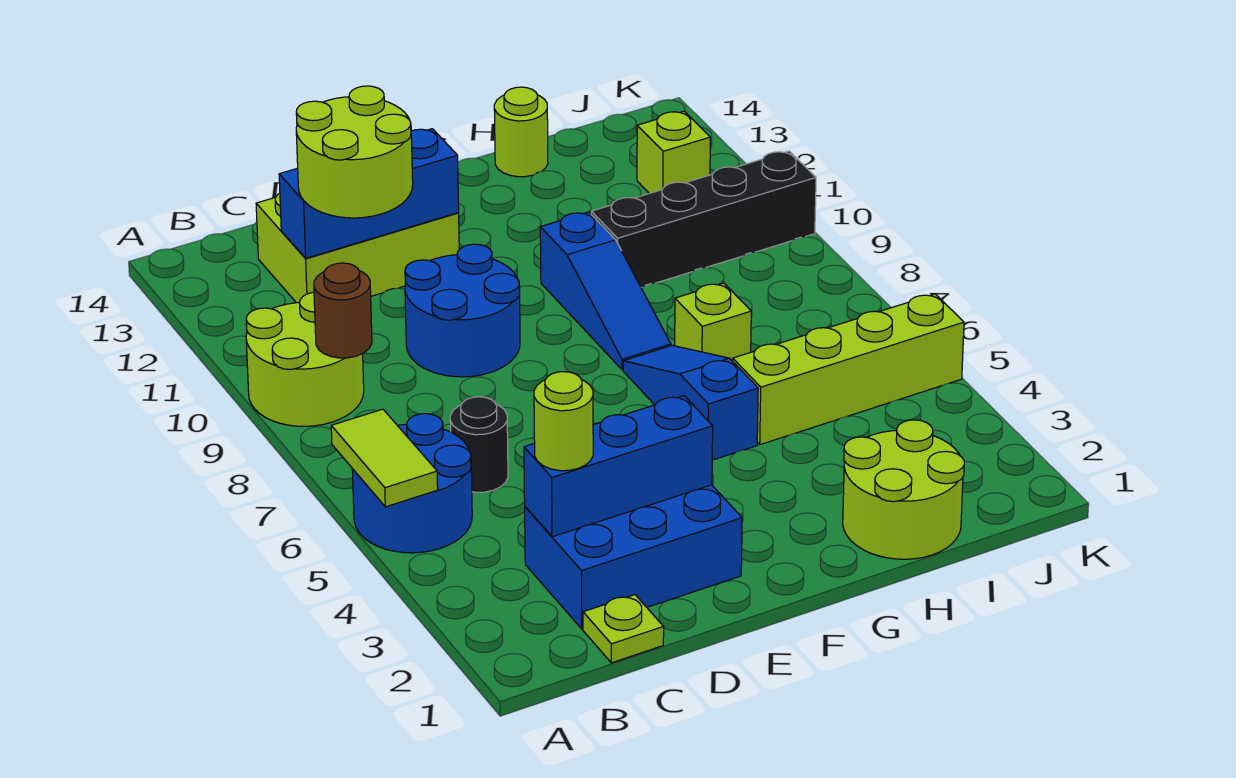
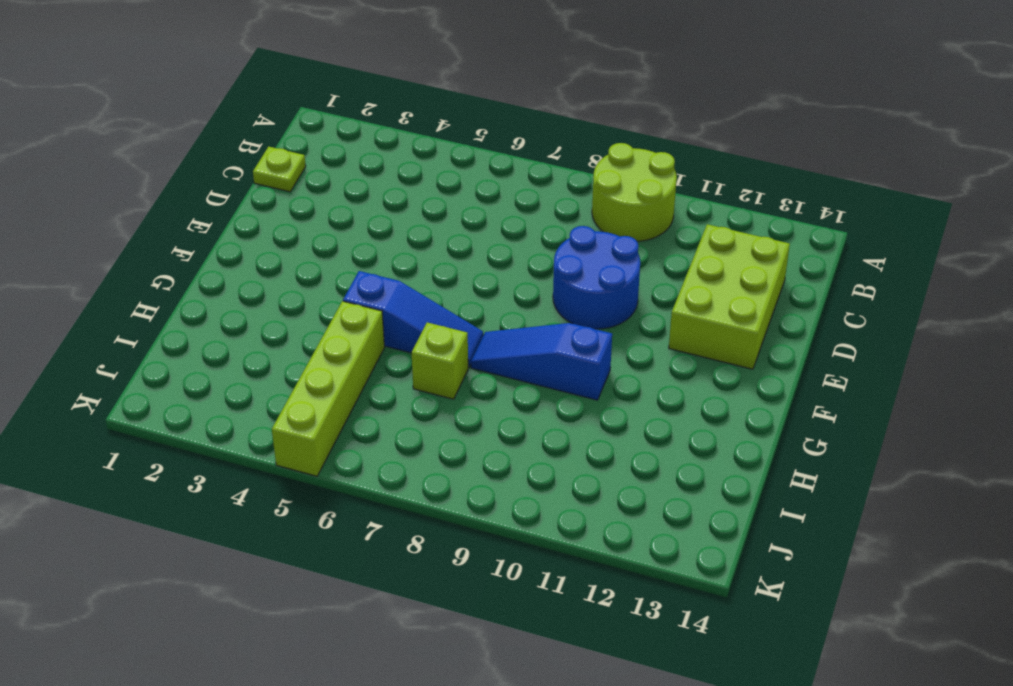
none -> blue 2x2 round brick [352,414,472,553]
none -> blue 2x3 brick [525,485,742,629]
none -> black 1x1 round brick [450,397,508,492]

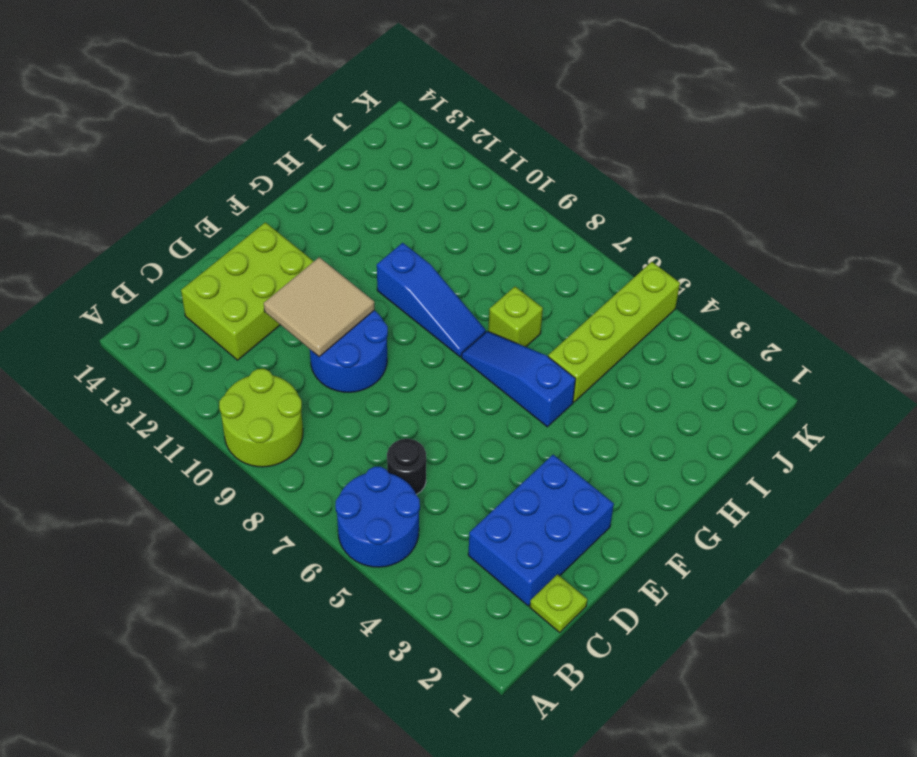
tan 2x2 tile [264,257,374,357] -> none
none -> lime 2x2 round brick [843,420,964,559]
none -> black 1x4 brick [591,151,816,287]
none -> lime 1x1 round brick [494,87,548,177]

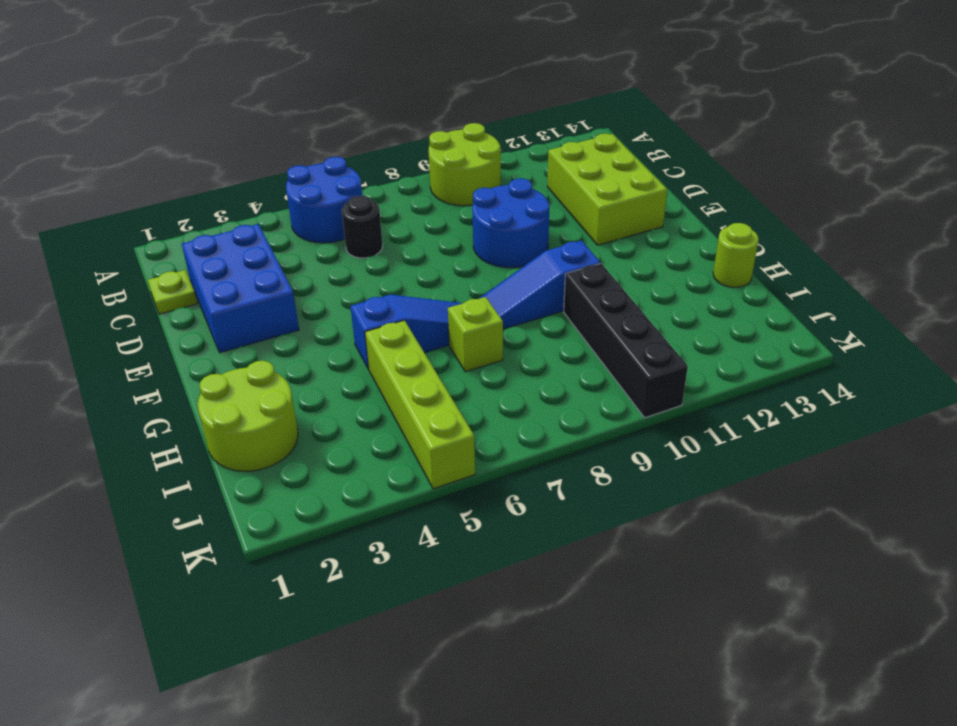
none -> lime 1x1 brick [637,111,710,193]
none -> lime 1x2 tile [331,409,438,507]
none -> brown 1x1 round brick [314,263,372,358]

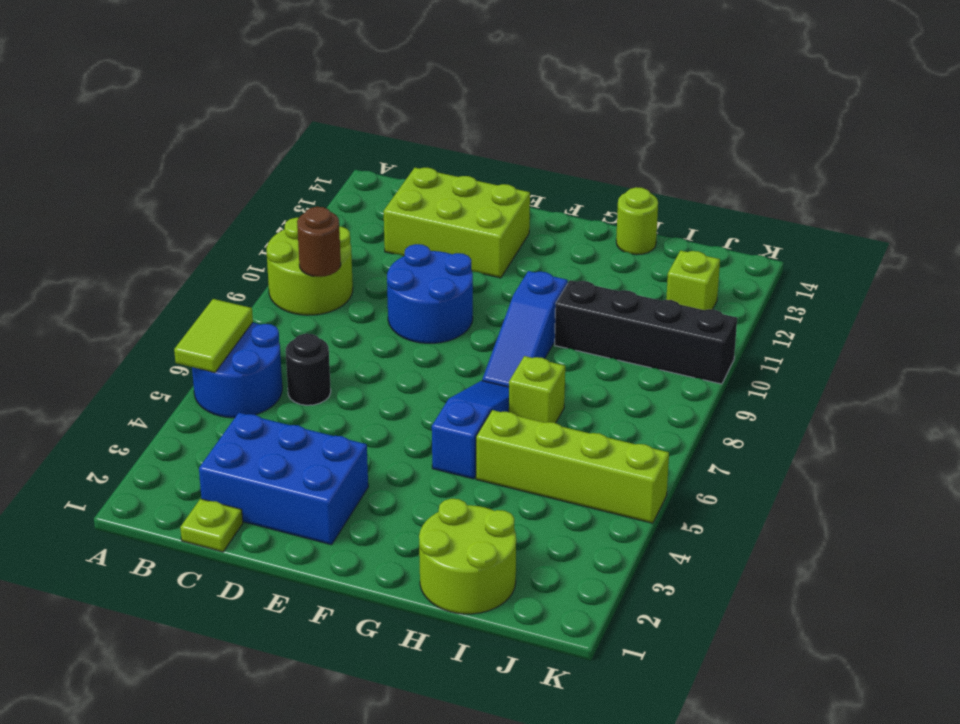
none -> blue 1x3 brick [524,396,713,537]
none -> blue 1x3 brick [279,129,459,258]
none -> lime 1x1 round brick [534,372,593,471]

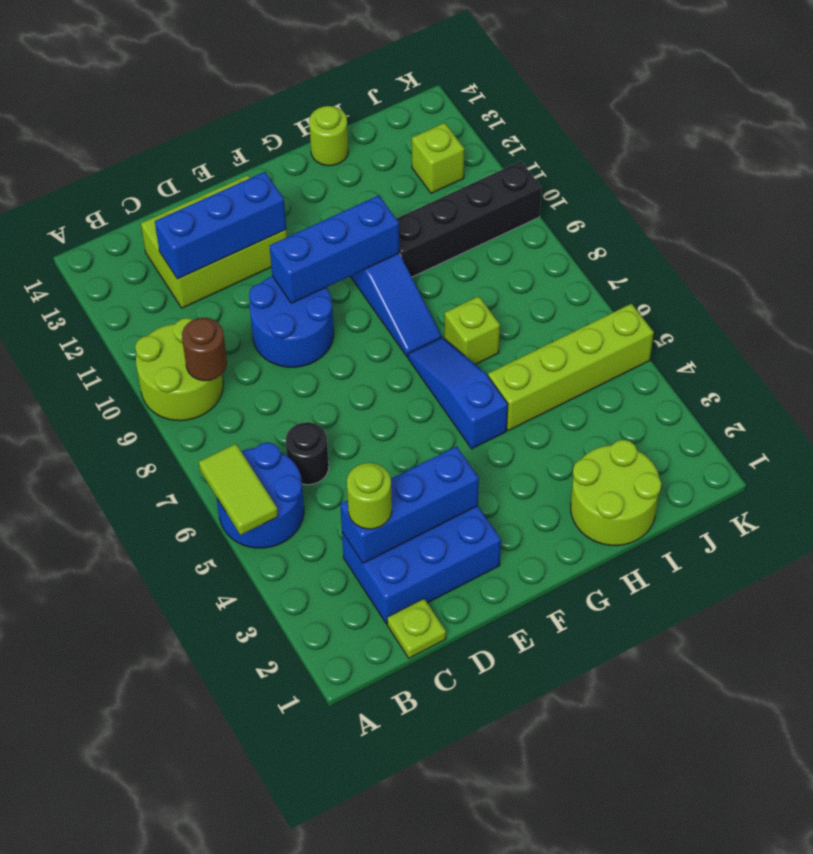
blue 1x3 brick [270,195,399,303] -> none
none -> lime 2x2 round brick [296,86,413,218]

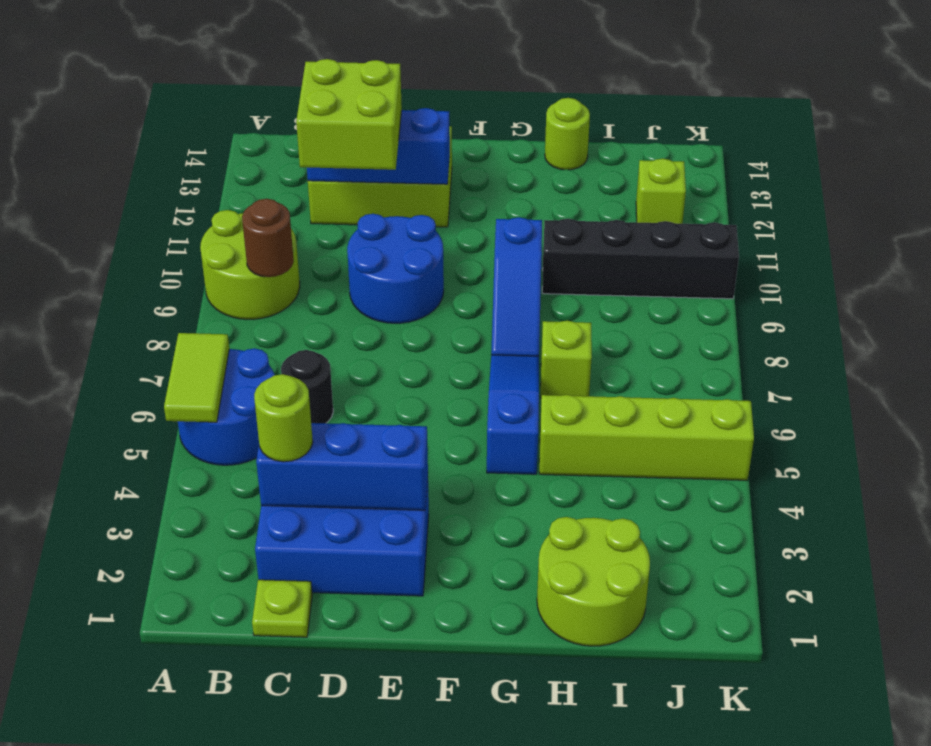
lime 2x2 brick [296,59,402,170] -> lime 2x2 round brick [296,86,413,218]

